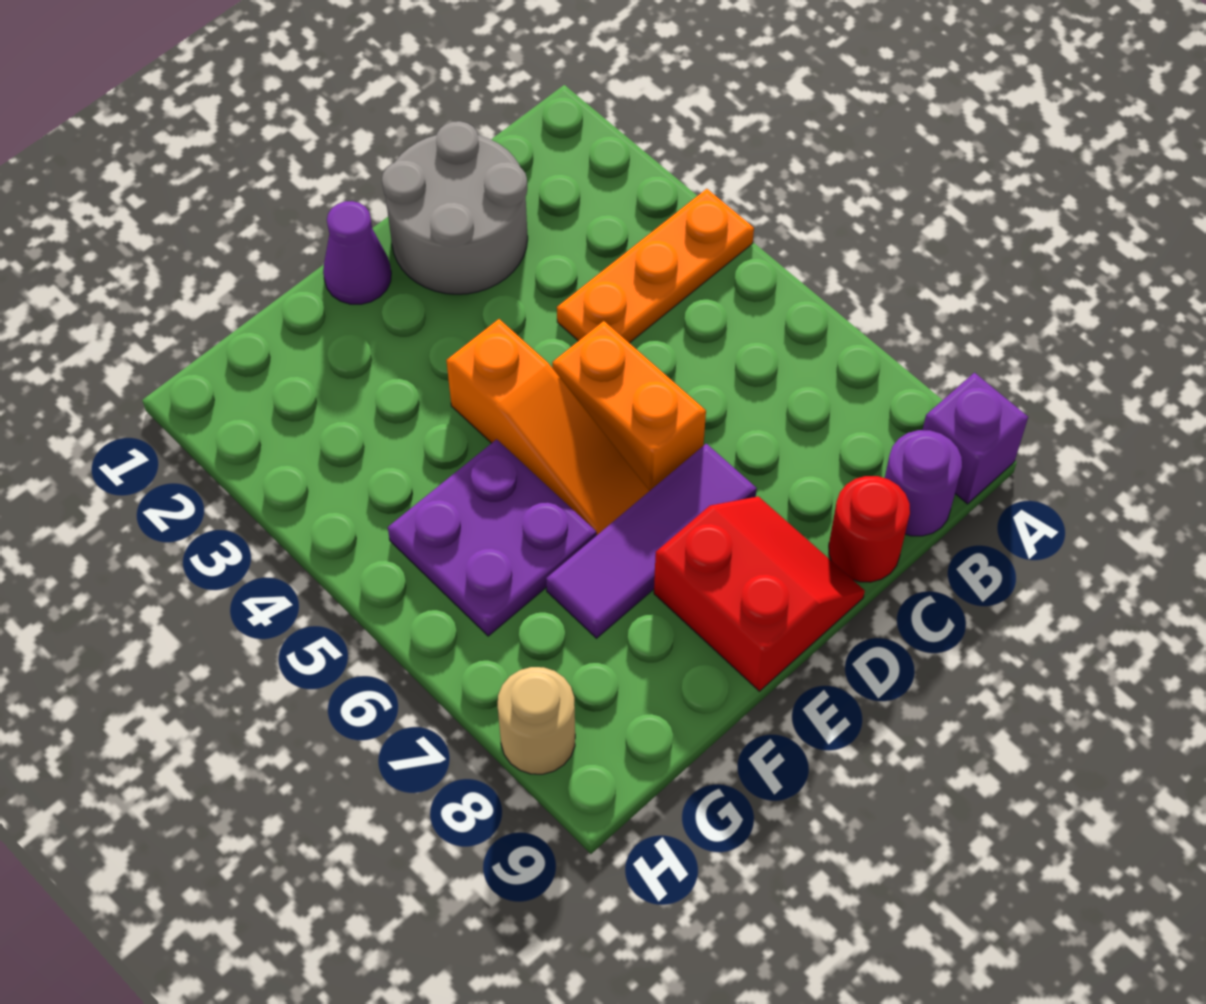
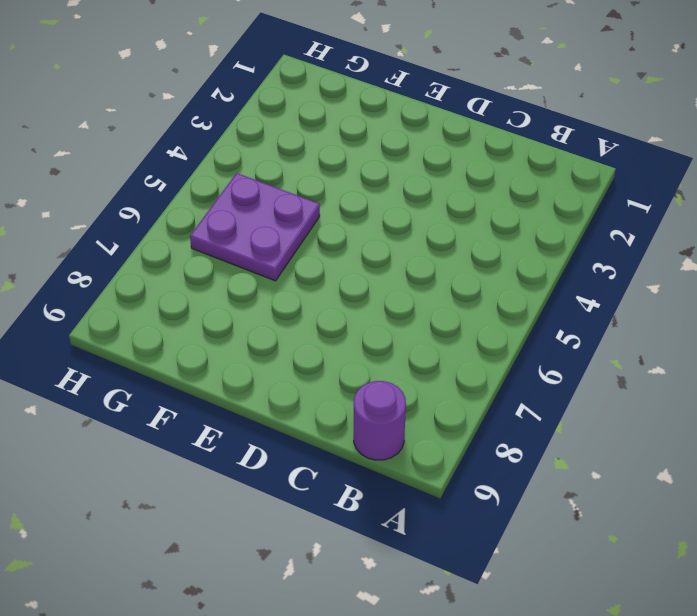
none -> orange 1x3 plate [557,189,754,343]
none -> purple 1x1 brick [923,373,1028,504]
none -> grey 2x2 round brick [382,121,528,294]

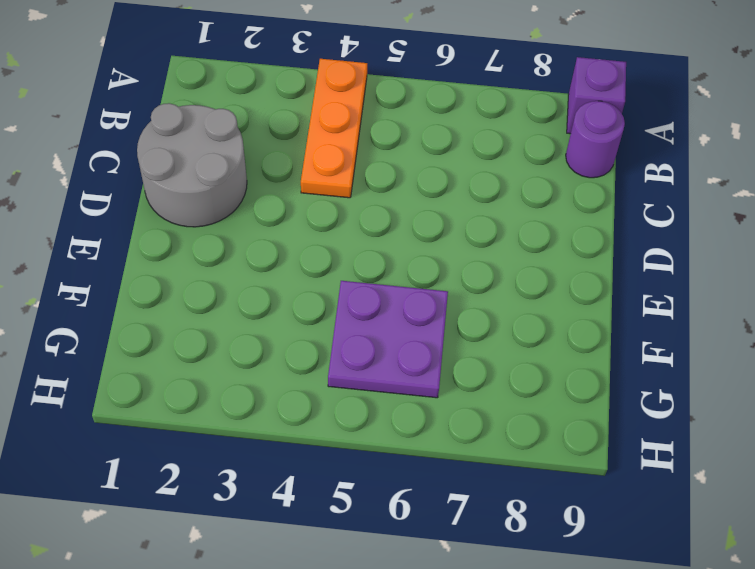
none -> red 1x1 round brick [829,476,910,582]
none -> orange 1x2 brick [552,321,706,491]
none -> purple 1x3 tile [546,444,757,638]

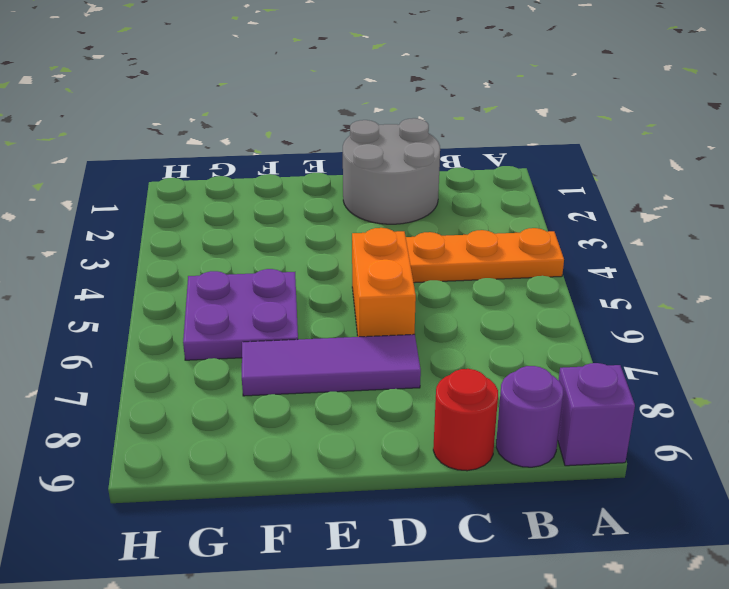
none -> red 2x2 slope [654,496,865,691]
none -> purple 1x1 cone [323,201,391,304]
none -> orange 1x3 slope [446,319,649,536]

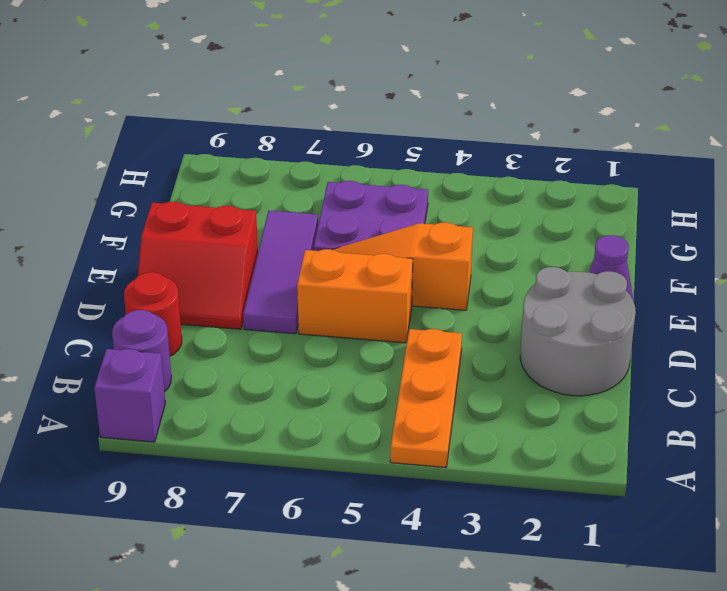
none -> tan 1x1 round brick [498,667,575,774]

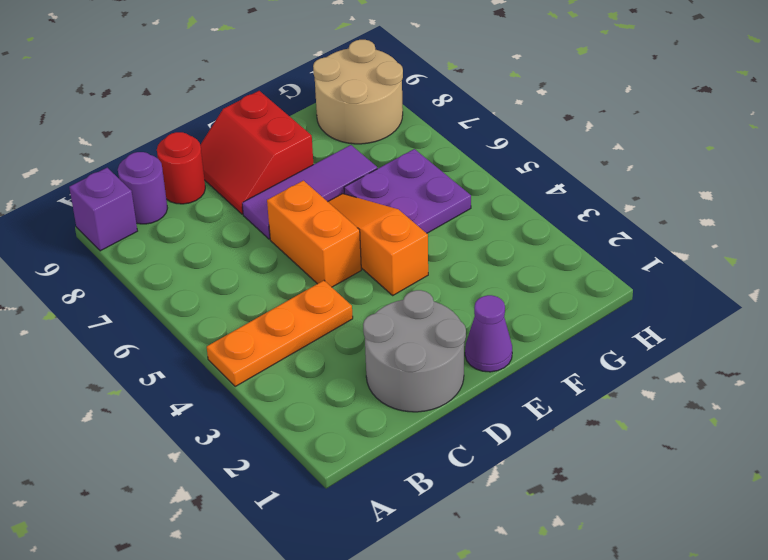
tan 2x2 round brick [313,40,403,144] -> tan 1x1 round brick [498,667,575,774]

